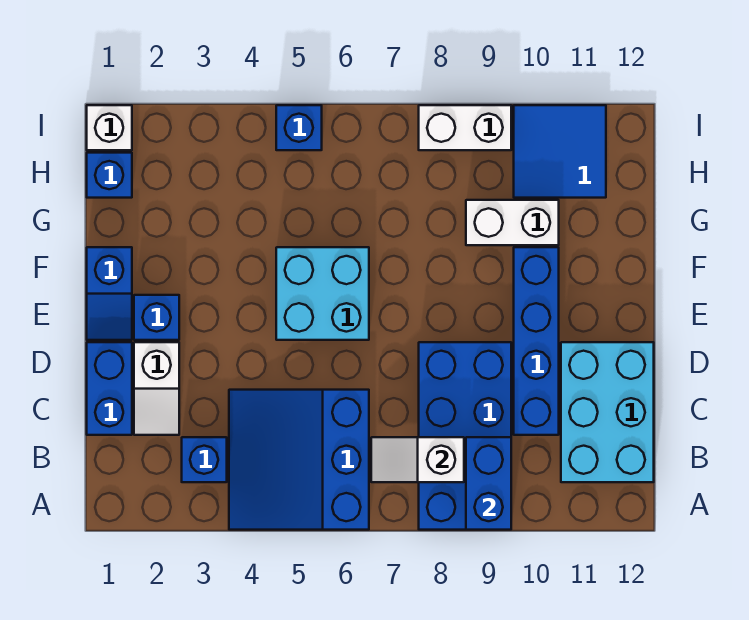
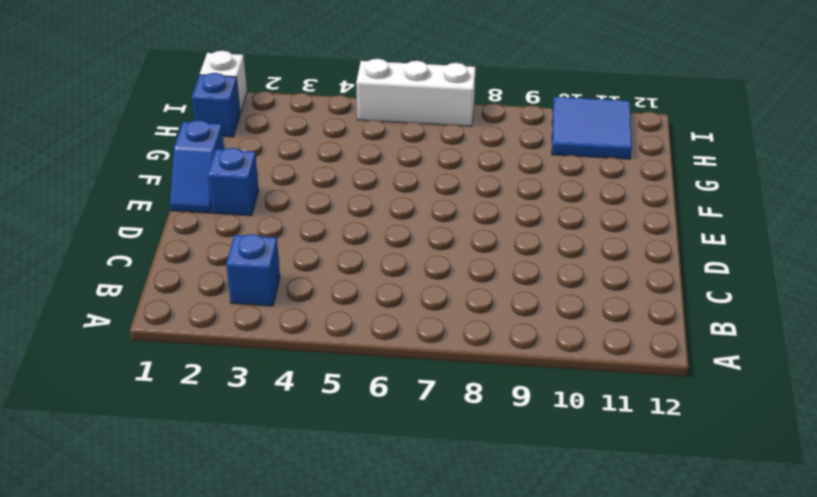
white 1x3 brick [356,59,476,126] -> blue 1x1 brick [276,105,322,150]
none -> blue 3x3 slope [229,390,369,530]
none -> blue 2x4 brick [419,342,511,530]
none -> cyan 2x3 brick [561,342,654,482]

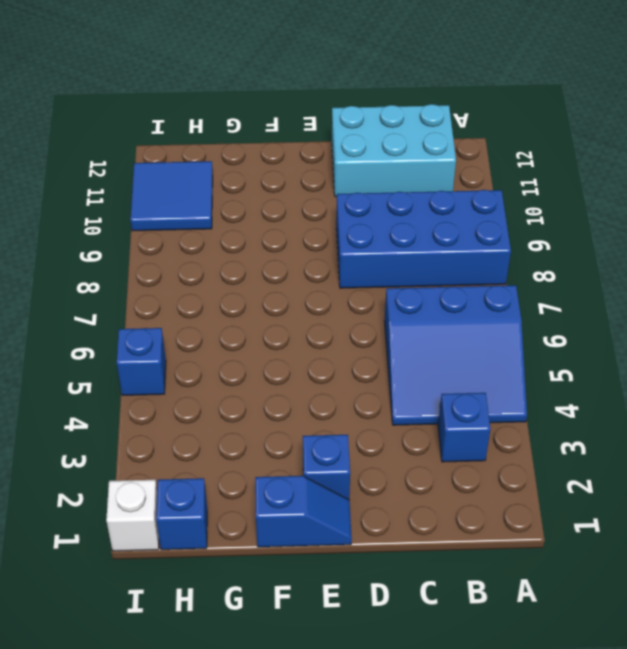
none -> blue 1x2 brick [87,342,132,435]
none -> white 1x2 slope [134,342,179,435]
none -> blue 1x4 brick [514,247,559,435]

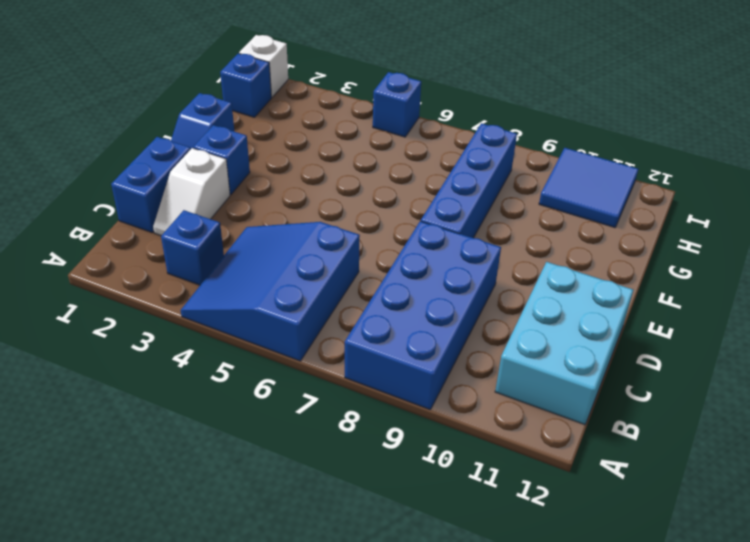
blue 1x4 brick [421,123,517,238] -> blue 1x4 brick moved to [514,247,559,435]
none -> cyan 2x2 brick [276,247,369,340]
none -> white 1x2 brick [466,200,559,245]
none -> white 1x2 brick [419,105,511,150]

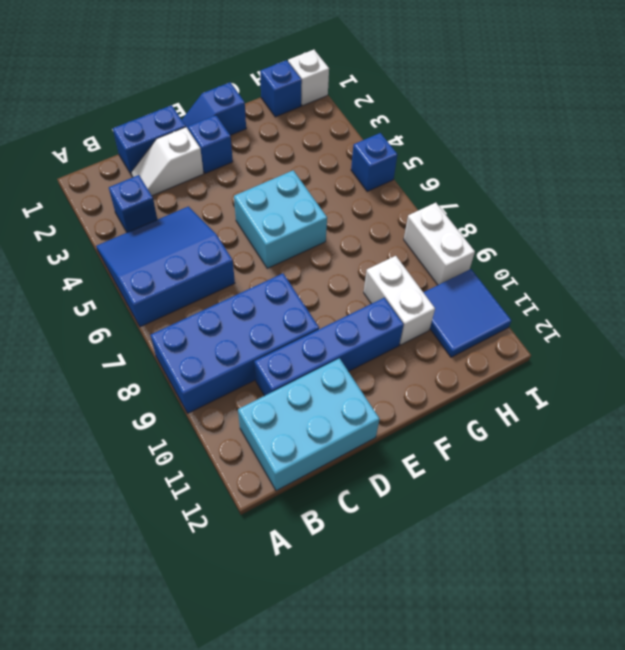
none -> blue 1x2 brick [466,437,511,530]
none -> white 1x2 slope [371,437,464,482]

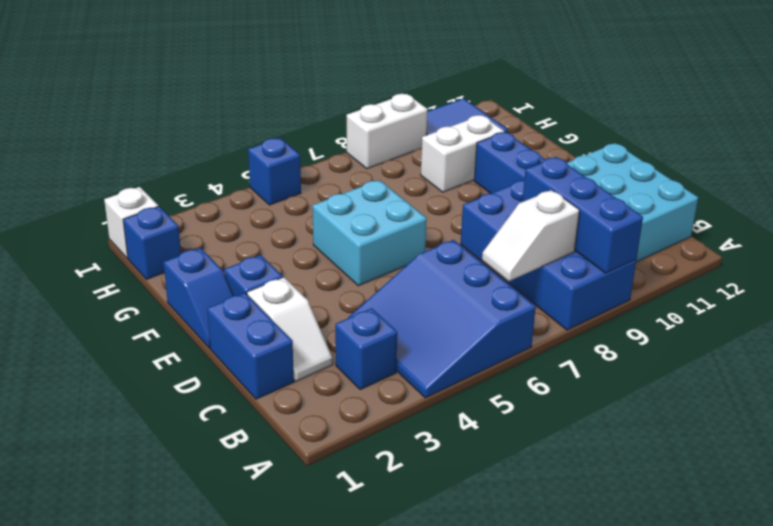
blue 1x3 brick [522,157,643,273] -> blue 1x2 brick [466,437,511,530]

